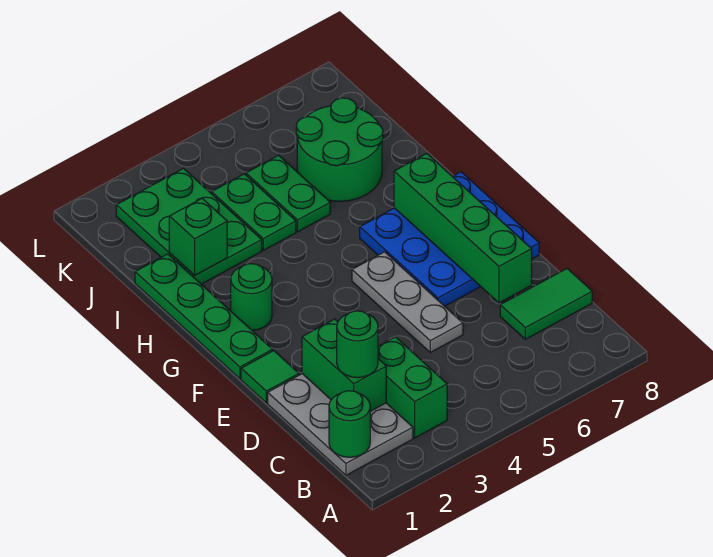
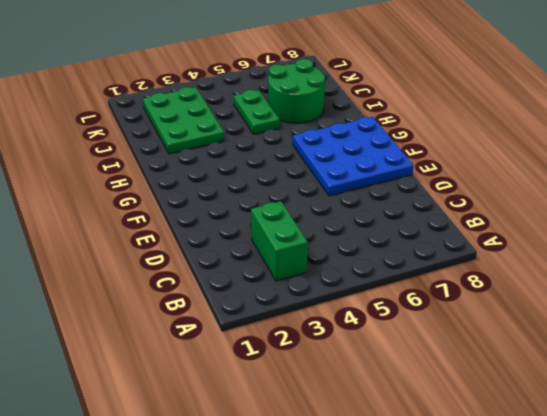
none -> grey 2x3 plate [268,374,413,475]
none -> green 1x2 tile [500,269,592,339]
none -> grey 1x3 plate [352,252,463,352]

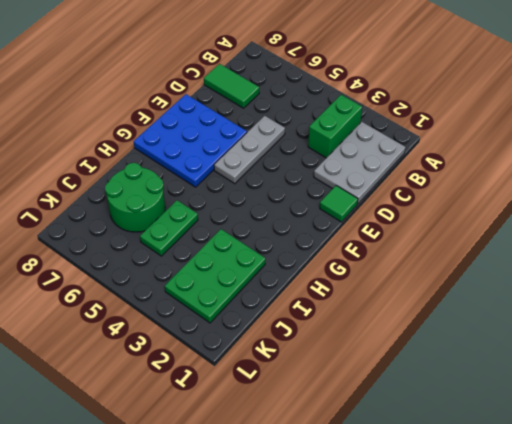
none -> green 1x4 plate [135,254,273,379]
none -> green 1x1 round brick [231,264,272,330]
none -> green 1x2 plate [212,174,296,250]

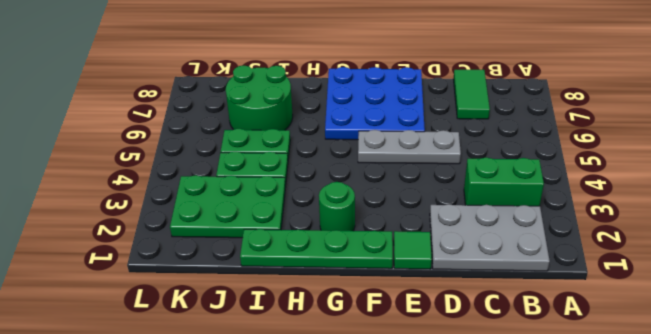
none -> green 1x1 round brick [329,391,370,457]
none -> green 1x2 brick [302,319,386,411]
none -> green 1x4 brick [394,154,532,303]

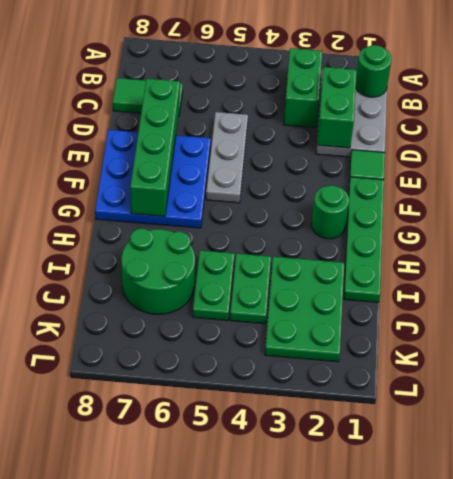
none -> green 1x1 brick [169,199,227,275]
none -> green 1x1 round brick [337,311,378,378]

